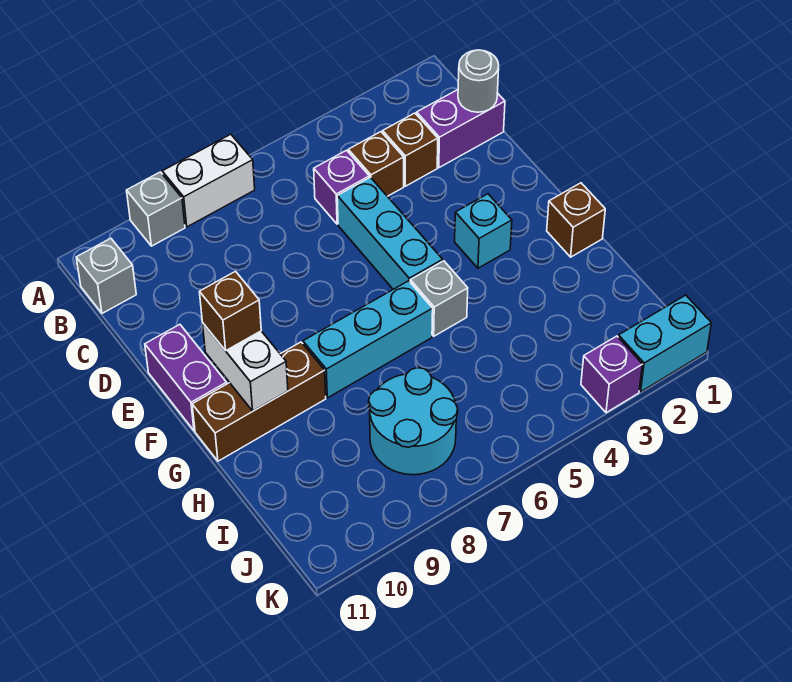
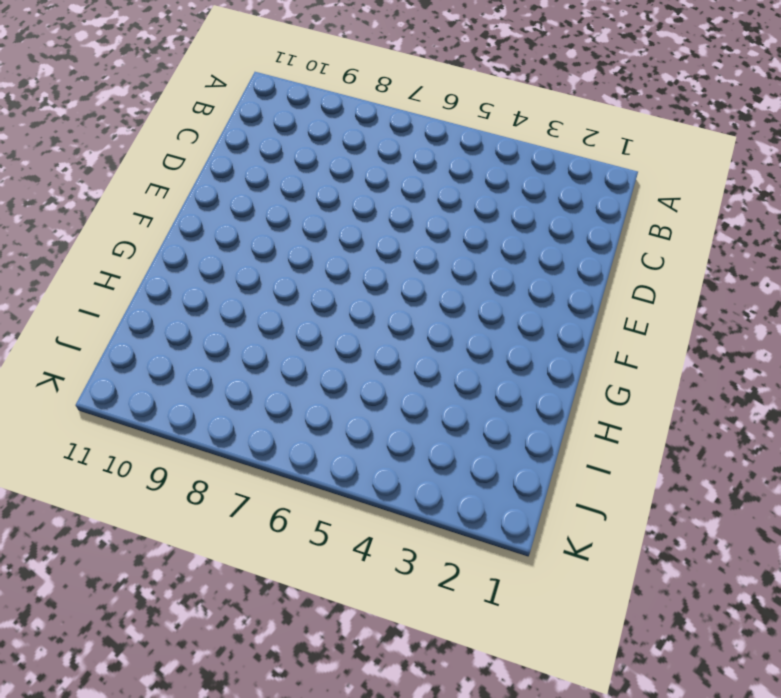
none -> white 1x2 brick [162,134,255,227]
none -> grey 1x1 brick [127,172,185,246]
none -> grey 1x1 brick [76,238,136,313]

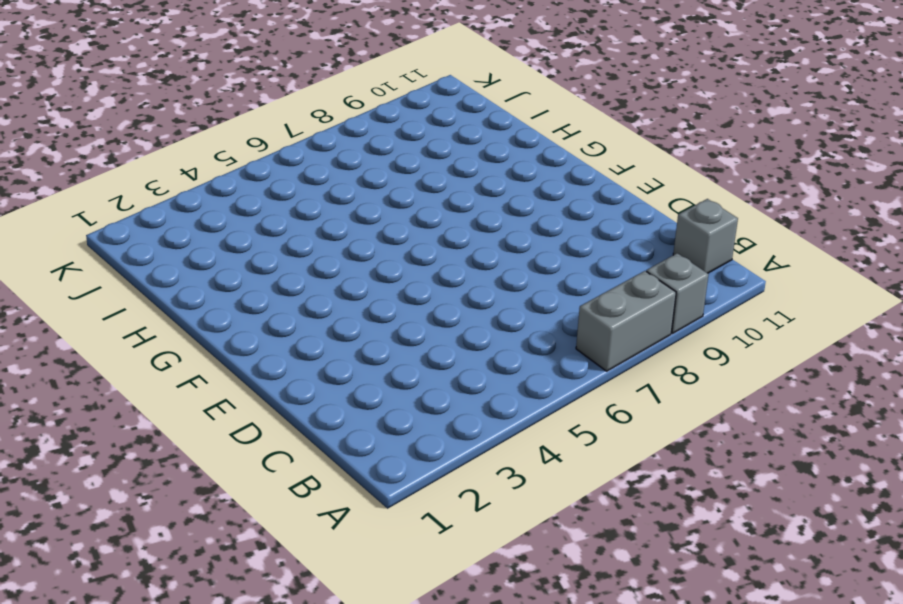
grey 1x2 brick [576,271,676,371] -> white 1x2 brick [162,134,255,227]
none -> purple 1x2 brick [417,90,505,168]
none -> brown 1x1 brick [383,113,438,186]
none -> brown 1x1 brick [348,132,404,196]

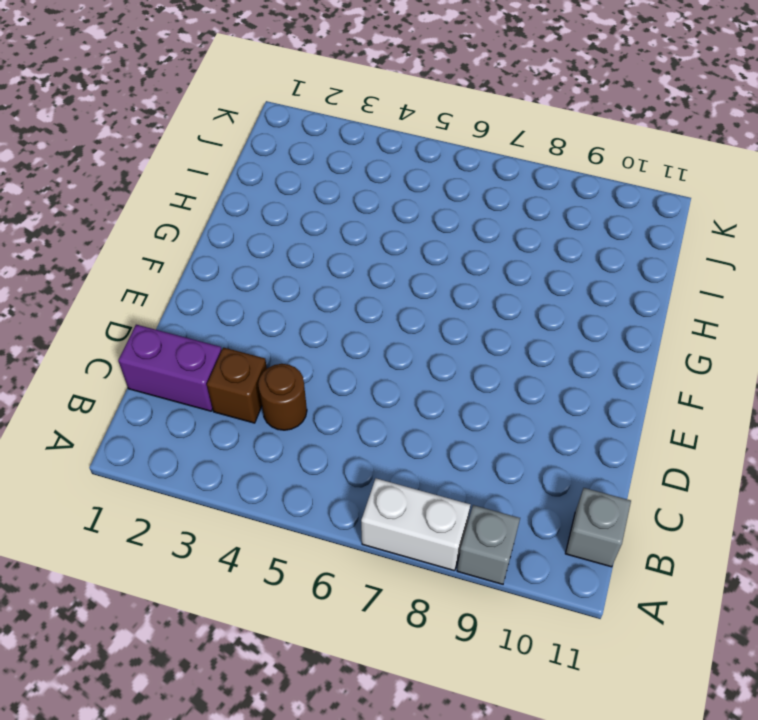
brown 1x1 round brick [258,364,307,430] -> brown 1x1 brick [348,132,404,196]
none -> purple 1x1 brick [314,150,369,224]
none -> cyan 1x3 brick [337,177,443,289]
none -> purple 1x2 brick [145,324,227,431]

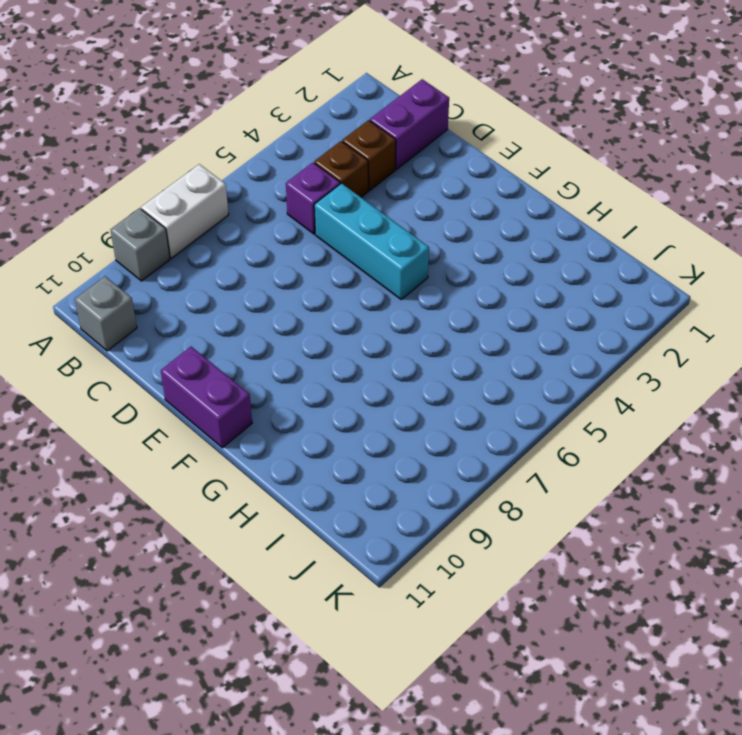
none -> cyan 1x1 brick [455,194,512,268]
none -> brown 1x1 brick [547,183,605,257]
none -> grey 1x1 brick [410,261,468,336]

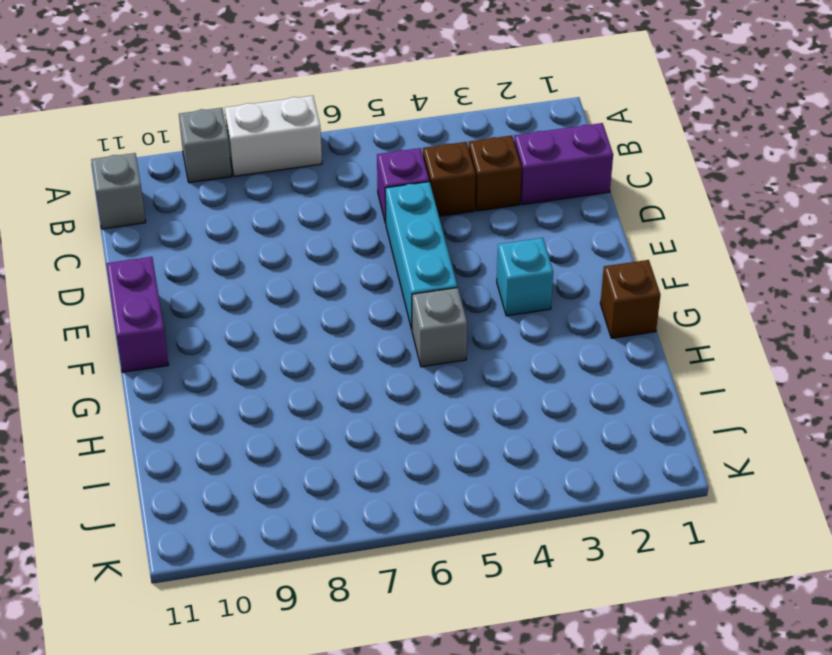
none -> cyan 1x3 brick [303,281,433,398]
none -> brown 1x3 brick [192,342,326,461]
none -> cyan 2x2 round brick [369,368,458,475]

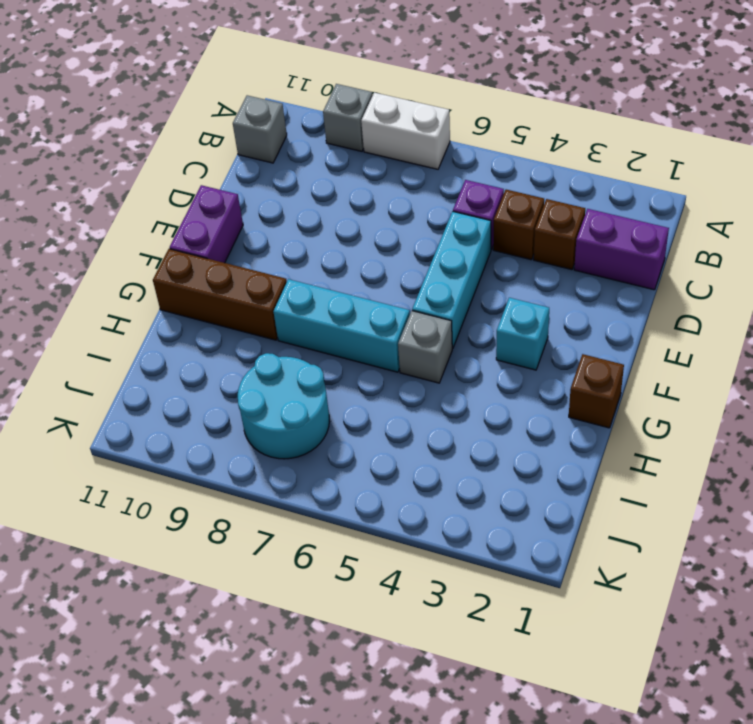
none -> cyan 1x2 brick [618,295,711,392]
none -> purple 1x1 brick [581,336,642,413]
none -> grey 1x1 round brick [458,50,499,112]

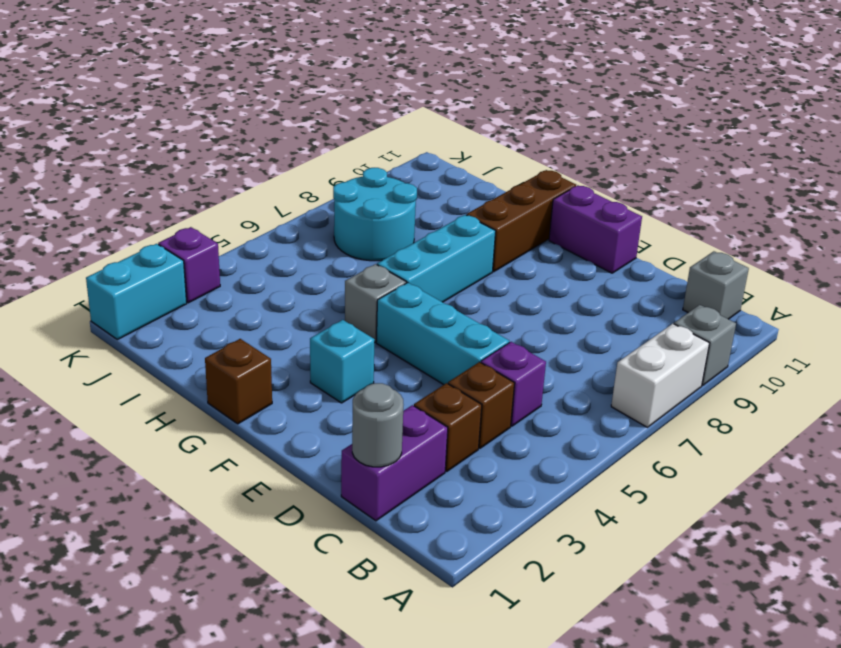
none -> white 1x2 brick [203,324,288,411]
none -> brown 1x1 brick [200,271,261,351]

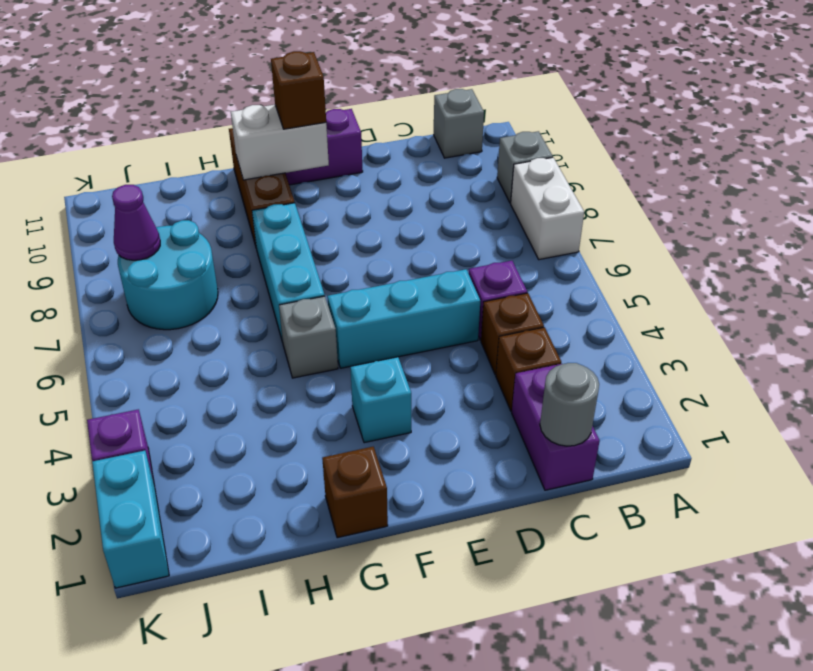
purple 1x1 cone [112,185,160,260] -> none

